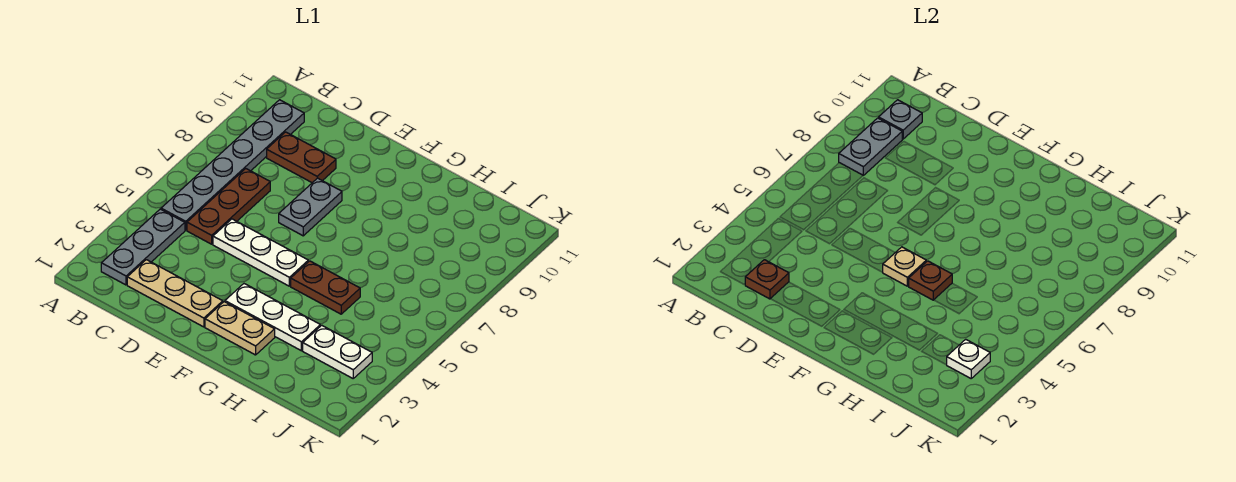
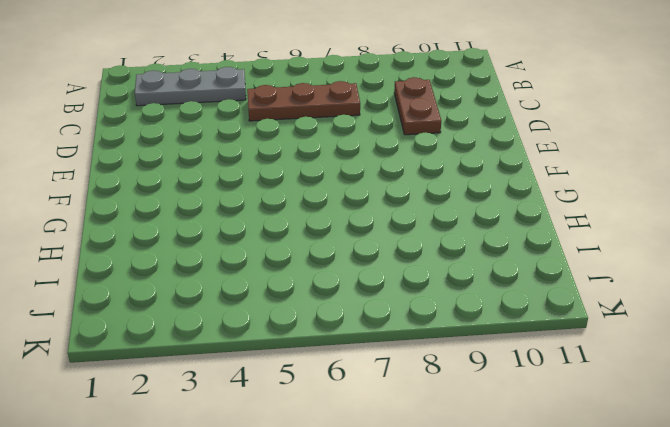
none -> grey 1x6 plate [161,100,304,230]
none -> tan 1x3 plate [127,260,223,327]
none -> white 1x3 plate [213,219,308,286]

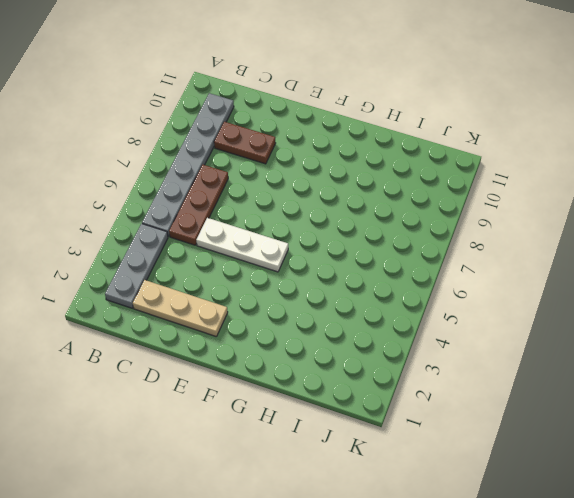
none -> grey 1x2 plate [279,178,342,236]
none -> tan 1x2 plate [205,302,275,355]
none -> white 1x3 plate [225,284,320,351]

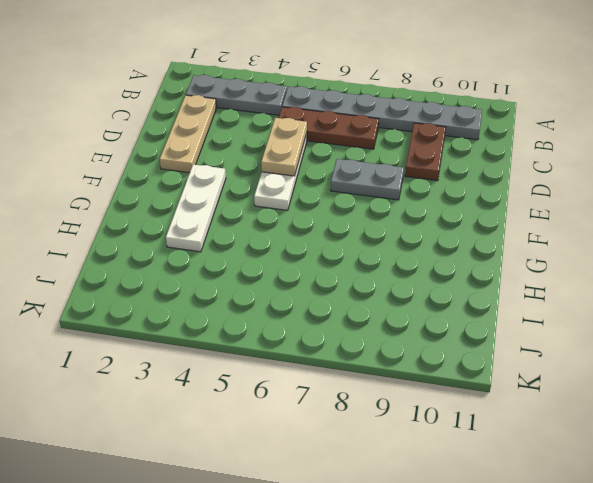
tan 1x2 plate [261,118,307,176] -> tan 1x2 plate moved to [205,302,275,355]
none -> brown 1x2 plate [291,261,360,314]
none -> white 1x2 plate [303,325,372,378]
none -> grey 1x2 plate [839,118,902,175]

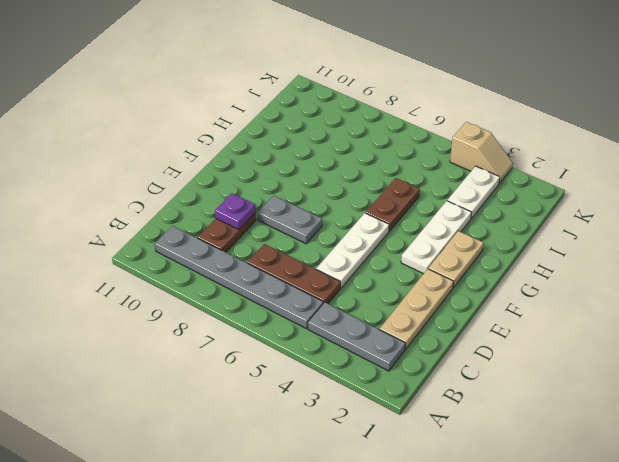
purple 1x1 plate [215,193,255,230] -> none
tan 1x2 slope [450,122,513,184] -> none
none -> grey 1x2 plate [839,118,902,175]
none -> grey 1x1 plate [879,100,922,139]
none -> brown 1x1 plate [745,260,789,299]

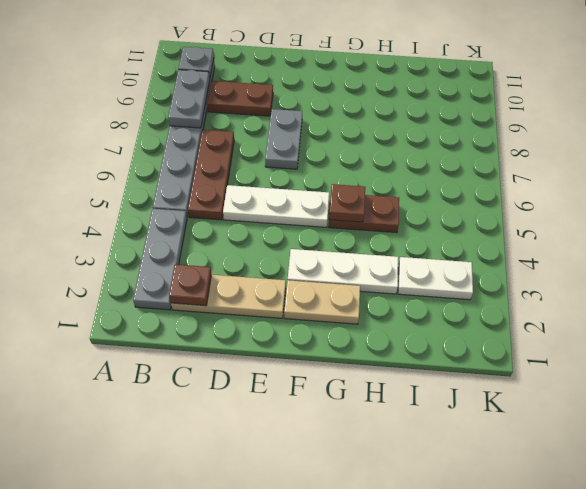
none -> tan 1x1 plate [882,247,926,286]
none -> white 1x1 plate [947,339,990,378]

